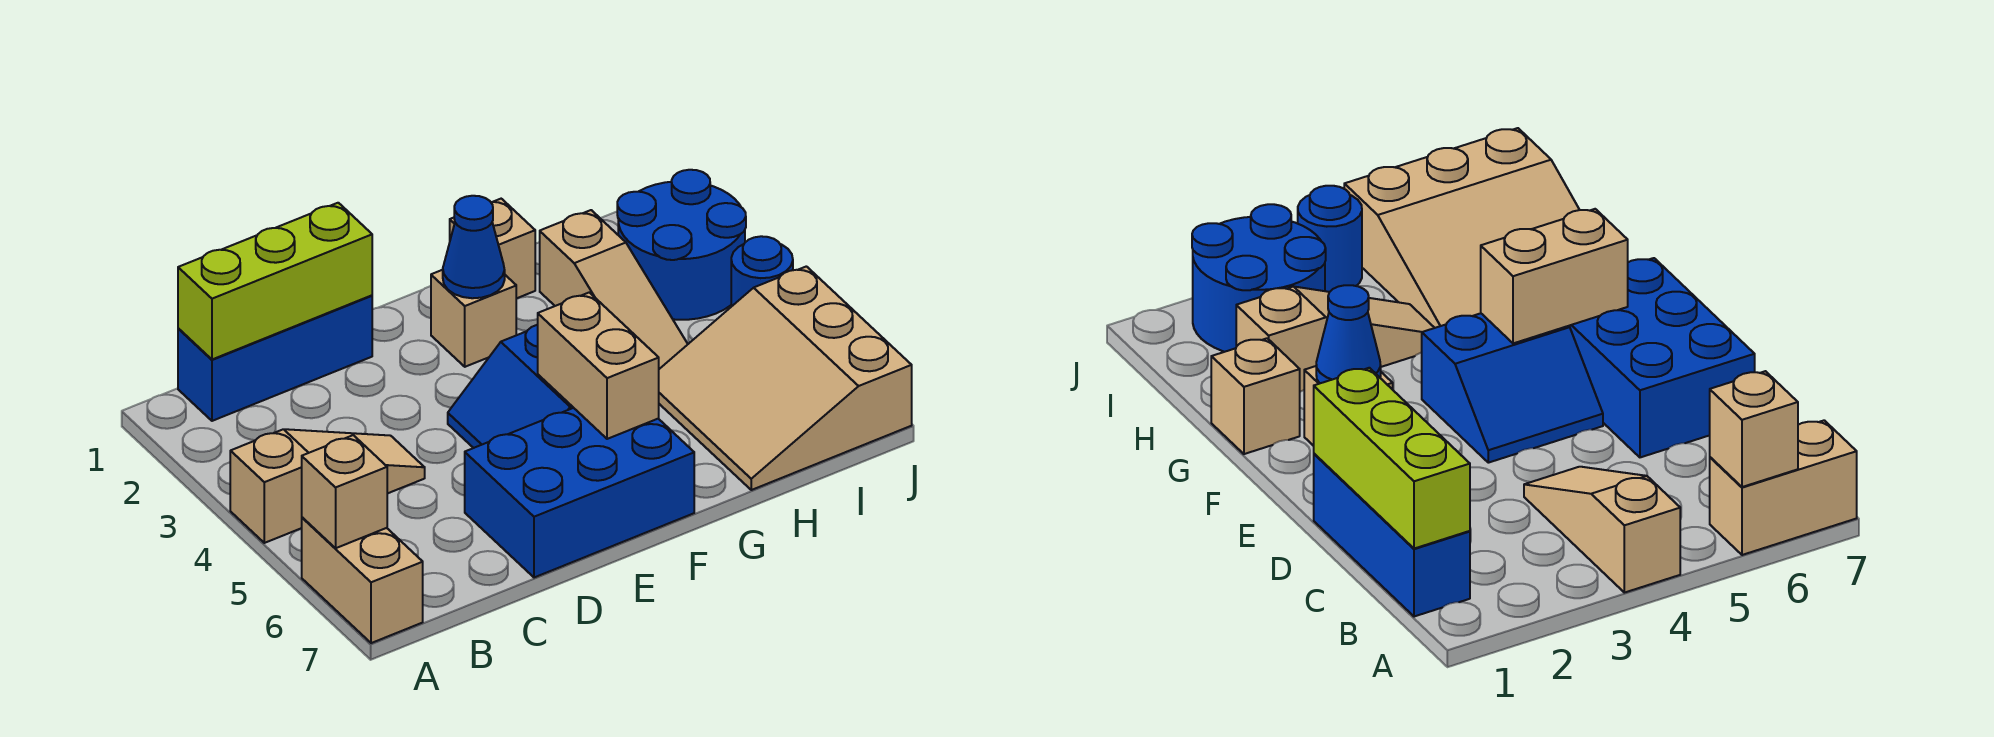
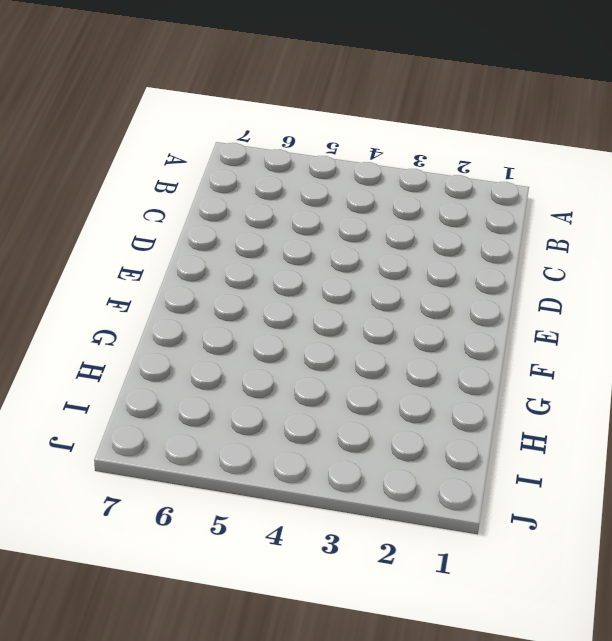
none -> tan 1x3 slope [230,429,425,543]
none -> tan 1x2 brick [302,517,423,643]
none -> blue 1x3 brick [178,295,372,421]

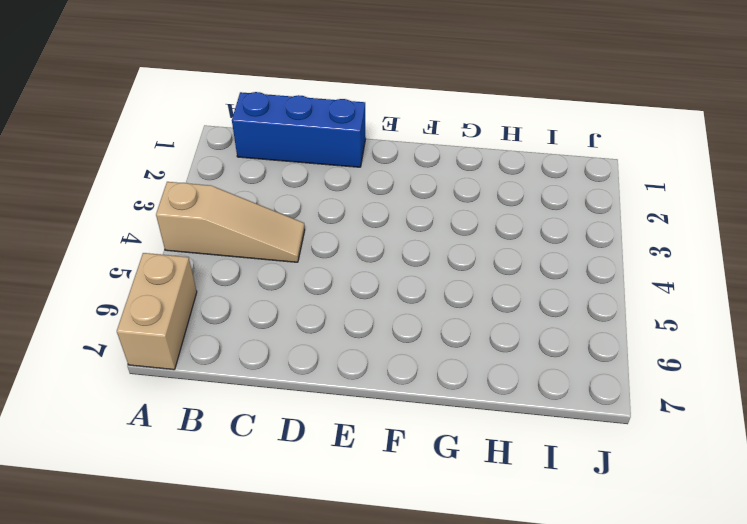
none -> blue 2x3 brick [465,408,694,578]
none -> blue 2x2 slope [448,325,573,448]
none -> tan 1x1 brick [431,270,516,367]

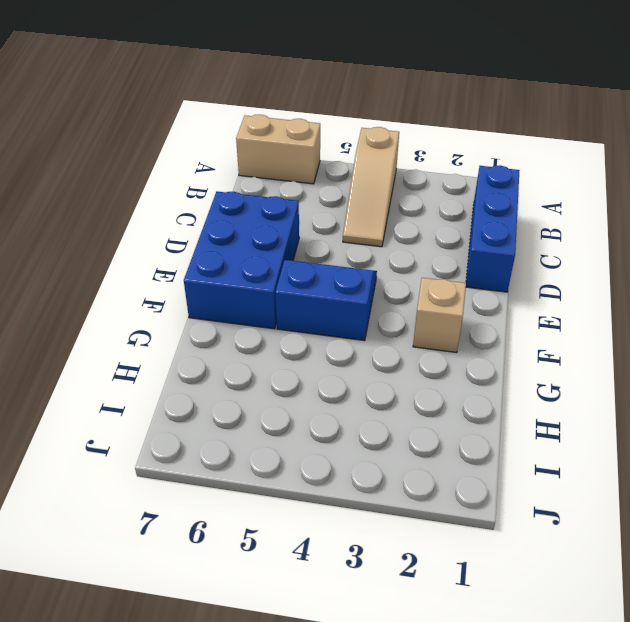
none -> tan 1x1 brick [450,199,535,299]
none -> tan 1x3 slope [540,210,688,369]
none -> tan 3x3 slope [659,266,912,490]

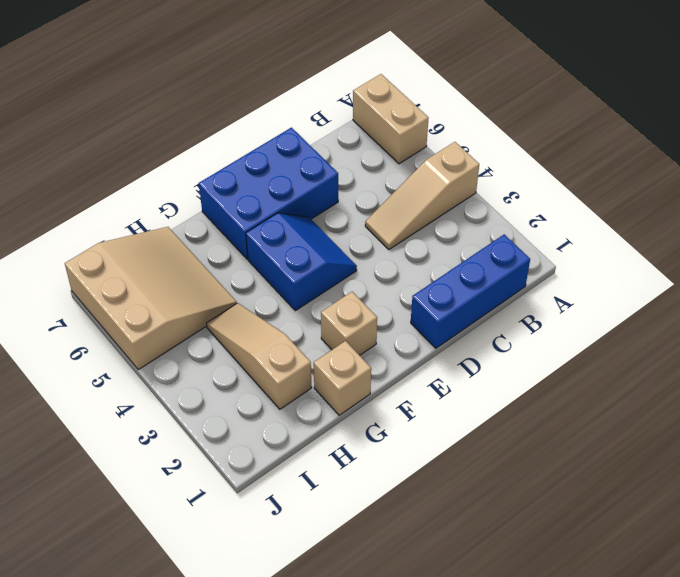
none -> blue 2x2 round brick [617,170,746,320]
none -> blue 1x1 round brick [731,236,793,307]
none -> tan 1x1 brick [302,435,387,548]

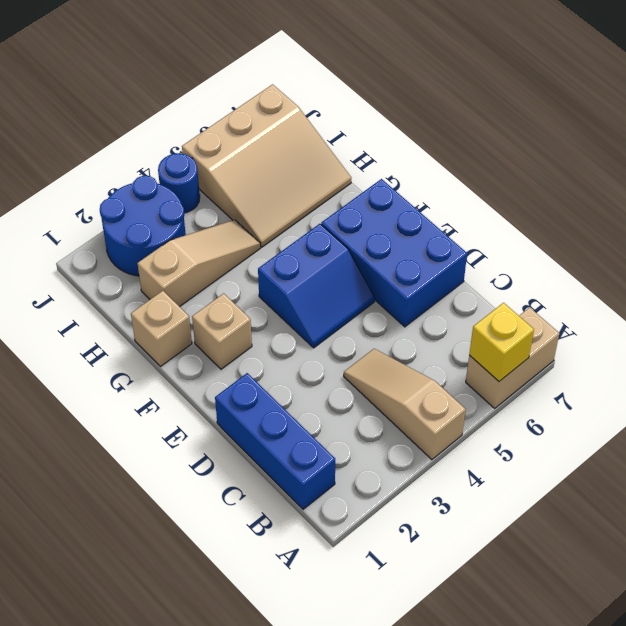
yellow 1x1 brick [469,303,534,381] -> tan 1x1 brick [302,435,387,548]
none -> lime 1x3 brick [178,203,372,359]
none -> blue 1x1 cone [443,196,505,298]
none -> tan 1x2 brick [538,292,659,439]

